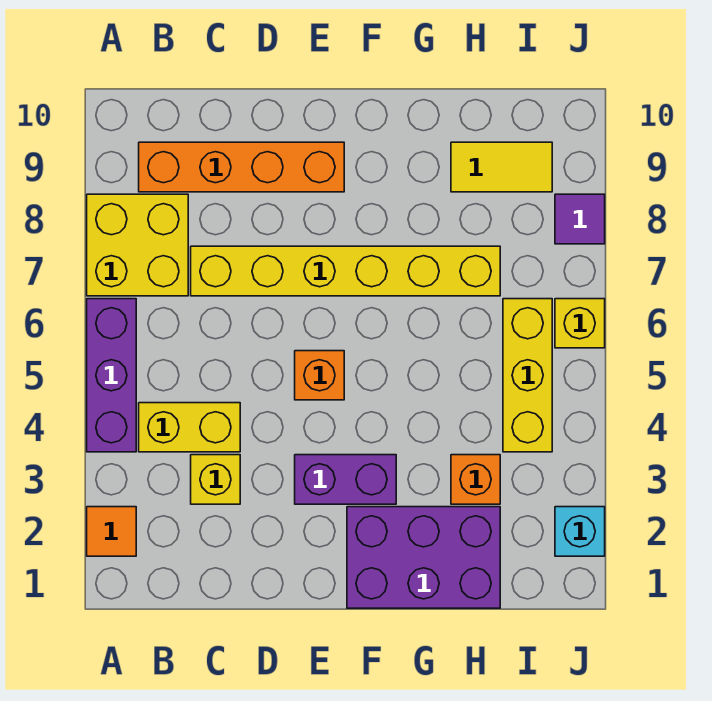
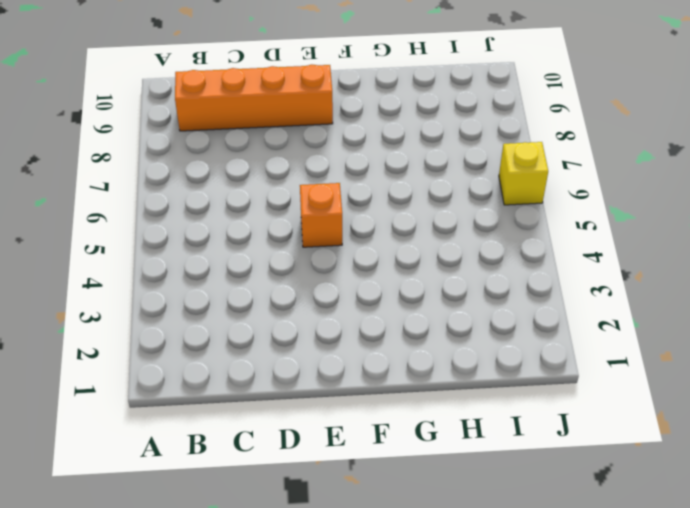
none -> orange 1x1 tile [87,507,136,556]
none -> purple 1x3 brick [87,299,136,452]
none -> yellow 2x2 brick [87,194,188,296]

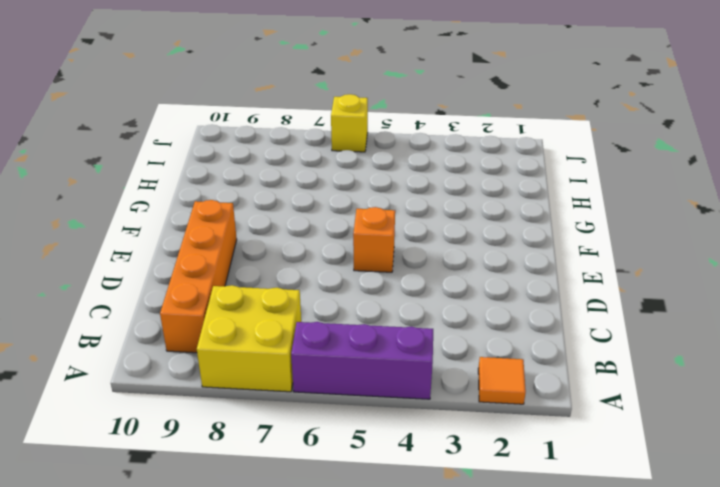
none -> yellow 1x2 brick [139,403,240,452]
none -> yellow 1x1 brick [191,455,240,504]
none -> yellow 1x6 brick [191,246,500,296]

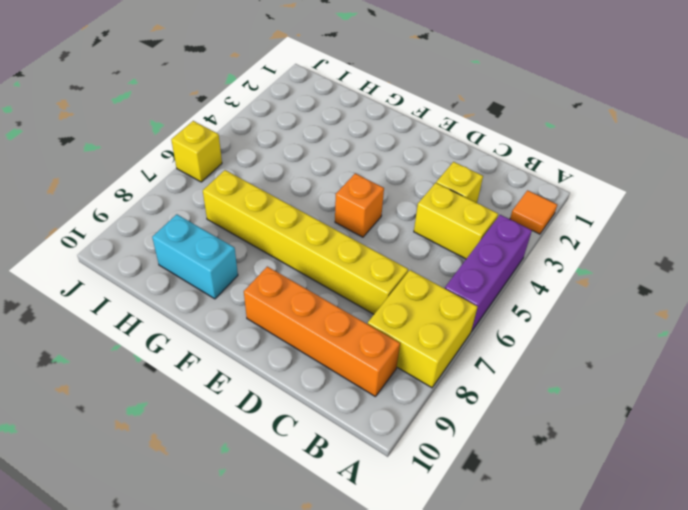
cyan 1x2 brick [152,214,238,299] -> yellow 1x2 tile [451,142,552,192]
none -> purple 1x2 brick [295,455,396,504]
none -> purple 2x3 brick [347,507,500,608]
none -> orange 1x1 brick [451,455,500,504]

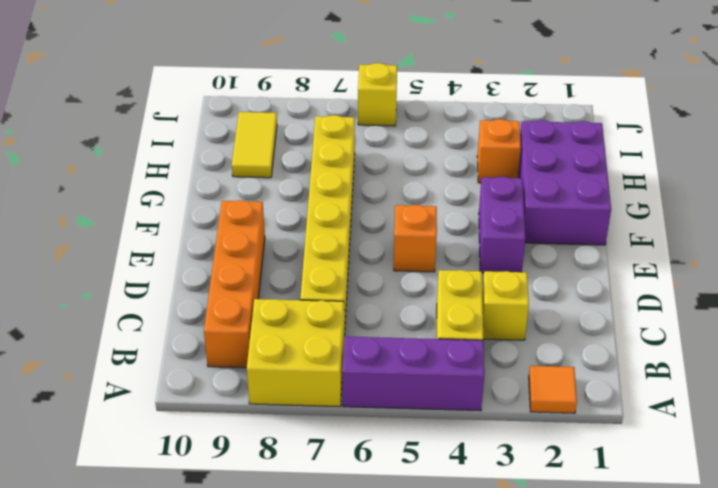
none -> yellow 1x3 brick [503,299,552,452]
none -> cyan 1x1 brick [555,507,605,556]
none -> purple 1x1 tile [555,194,605,244]

